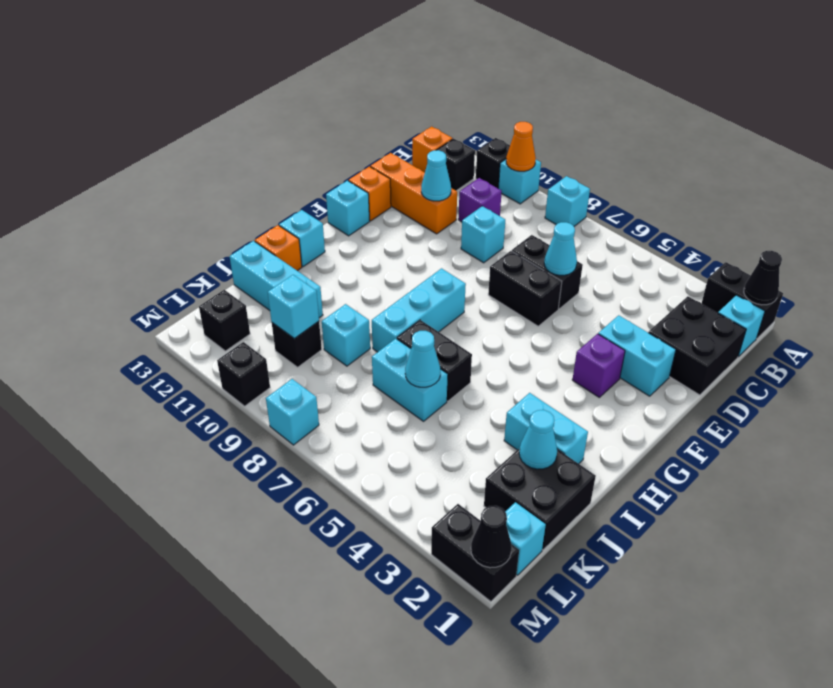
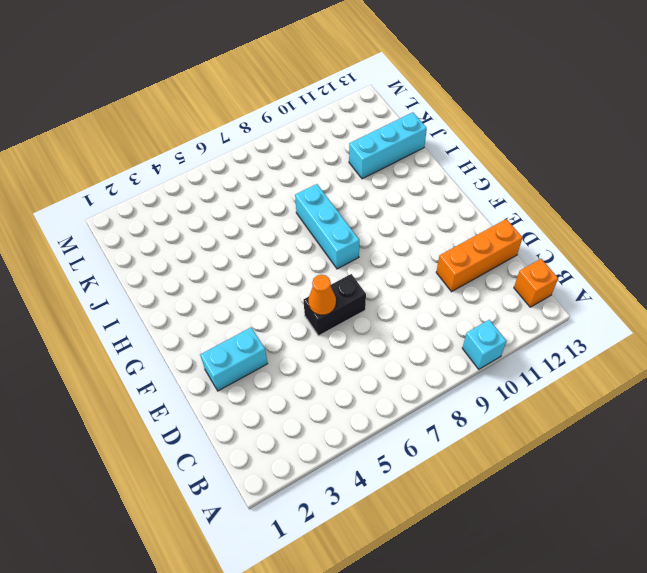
orange 1x1 cone [308,275,336,315] -> orange 1x1 cone moved to [506,122,536,171]
none -> black 1x2 brick [702,262,783,338]
none -> cyan 1x1 brick [545,176,590,226]
none -> black 1x1 brick [476,138,510,188]
none -> cyan 1x1 brick [718,295,765,357]

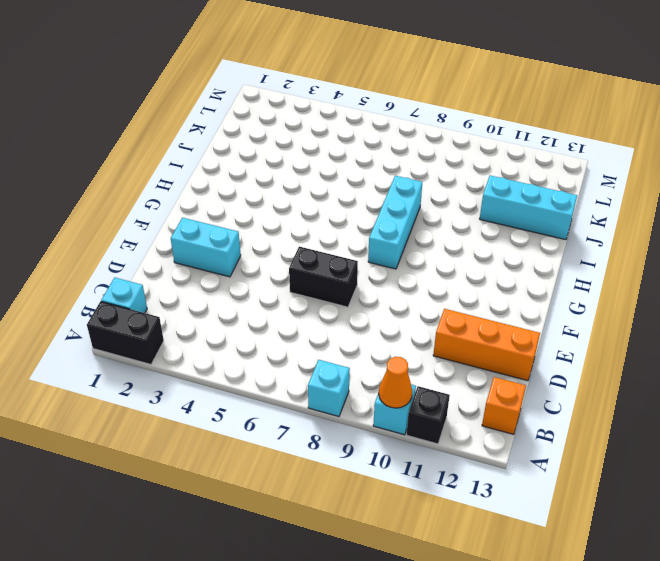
none -> black 1x1 brick [437,139,475,191]
none -> black 2x2 brick [648,296,746,395]
none -> purple 1x1 brick [458,178,502,222]
none -> black 1x2 brick [512,235,583,309]

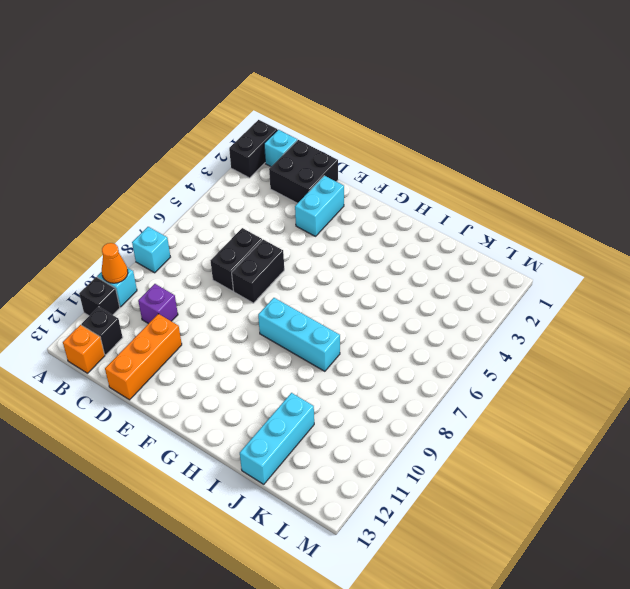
none -> cyan 1x1 brick [461,206,505,263]
none -> orange 1x1 brick [349,166,391,221]
none -> purple 1x1 brick [572,334,625,397]
none -> cyan 1x1 brick [326,181,370,236]

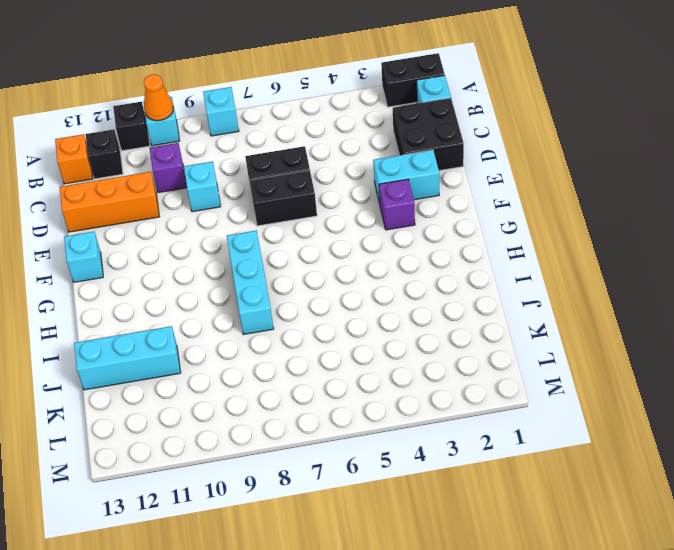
none -> orange 1x1 brick [349,166,391,221]
none -> cyan 1x1 brick [279,210,325,267]
none -> cyan 1x2 brick [504,393,588,464]
none -> black 1x2 brick [397,320,472,401]

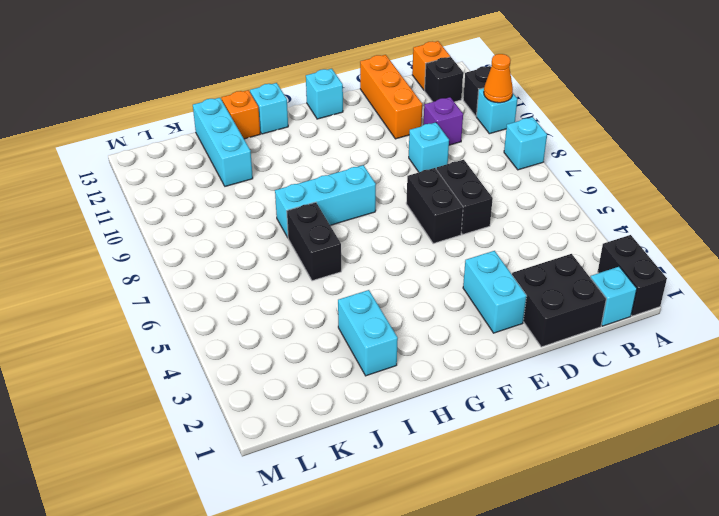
none -> orange 1x1 brick [349,166,391,221]
none -> purple 1x1 brick [572,334,625,397]
none -> black 2x2 brick [484,448,596,550]
none -> cyan 1x2 brick [372,339,448,421]

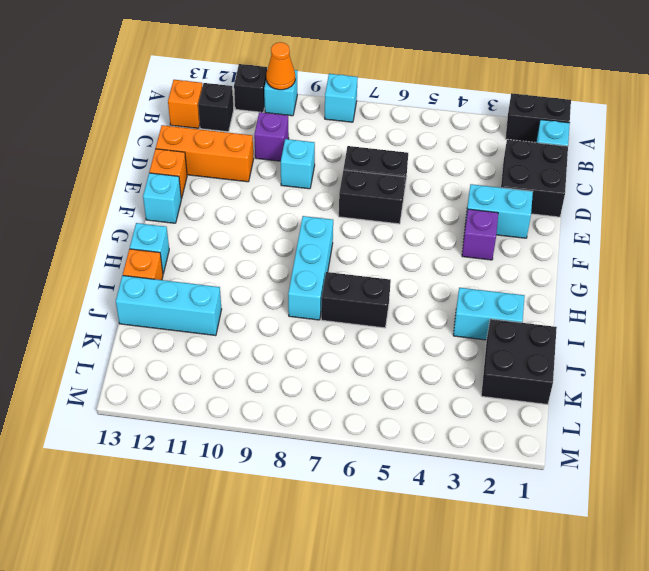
none -> cyan 1x2 brick [372,339,448,421]
none -> cyan 1x1 brick [322,304,370,366]
none -> black 1x1 brick [272,321,322,367]
none -> cyan 1x1 brick [505,502,546,575]

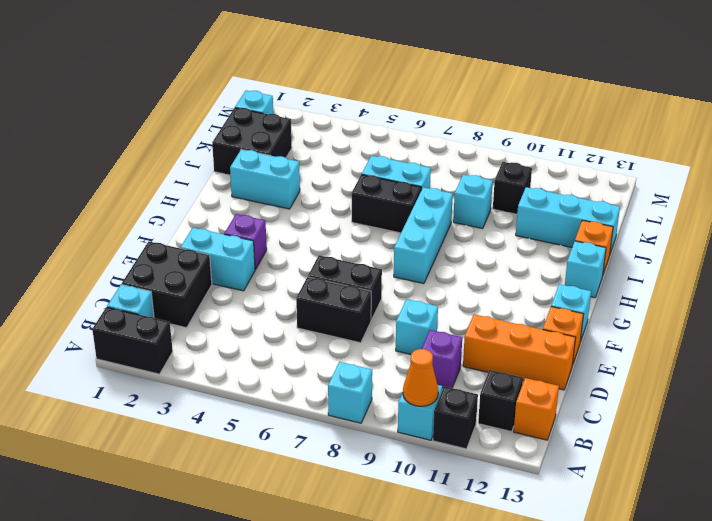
none -> black 1x1 brick [199,290,250,351]
none -> black 1x2 brick [431,504,519,602]
none -> cyan 1x1 brick [266,379,319,445]
none -> black 1x1 brick [217,342,270,406]

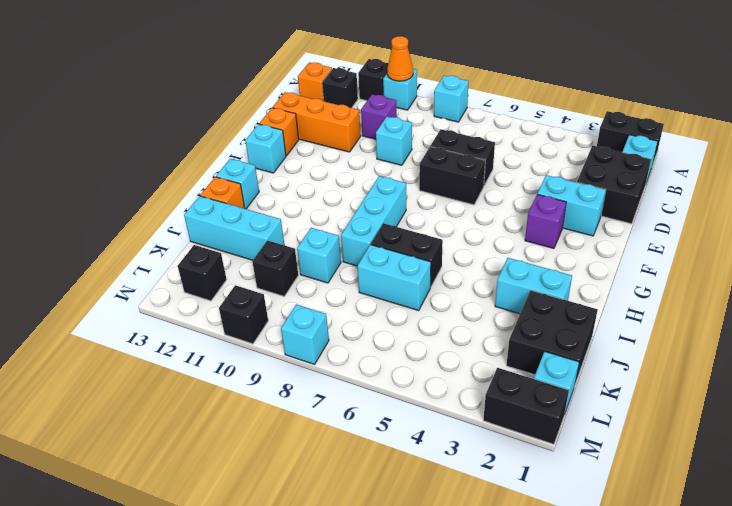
none -> black 1x1 cone [744,251,782,305]
none -> cyan 1x1 cone [544,222,577,275]
none -> cyan 1x1 cone [421,150,451,201]
none -> cyan 1x1 cone [519,410,557,469]

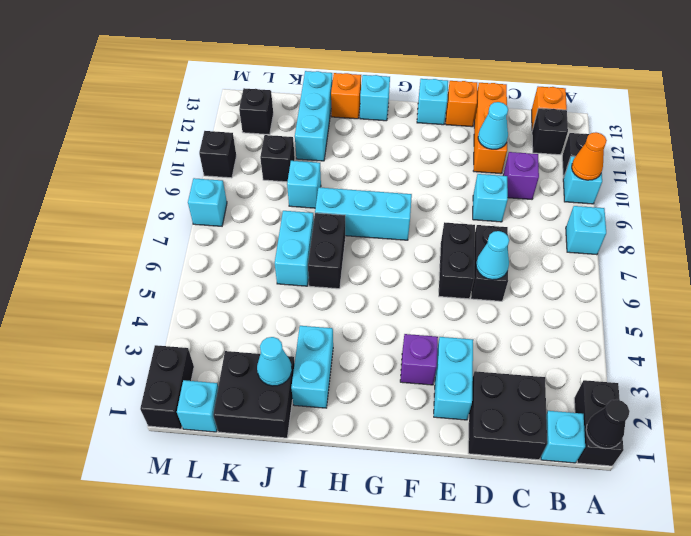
none -> cyan 1x1 cone [405,331,440,387]
none -> cyan 1x1 brick [268,275,319,339]
none -> black 1x1 cone [471,506,512,568]

